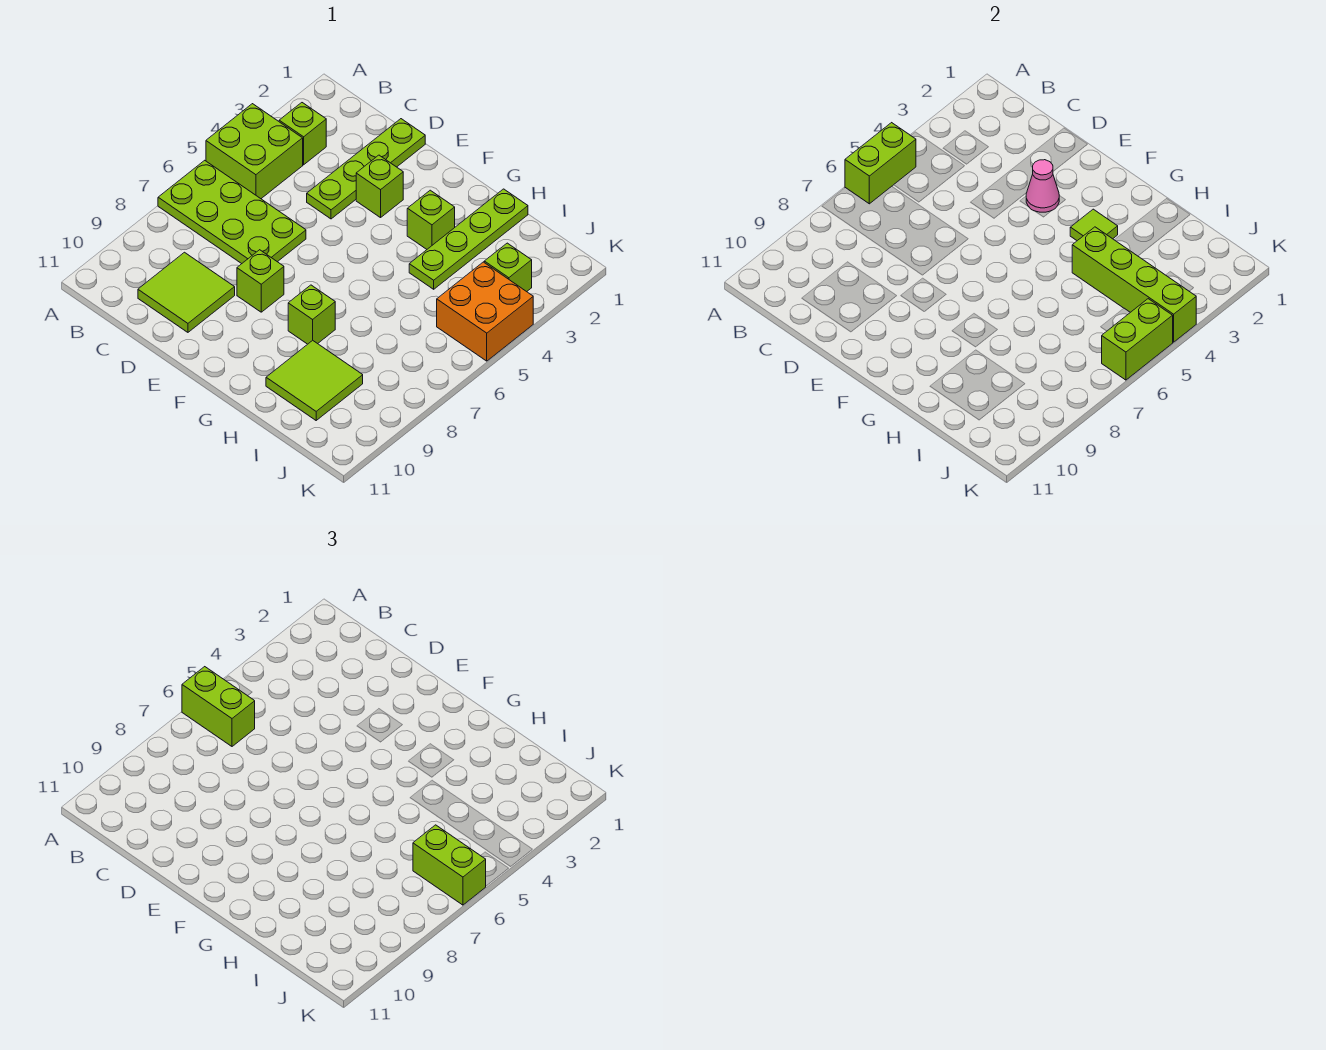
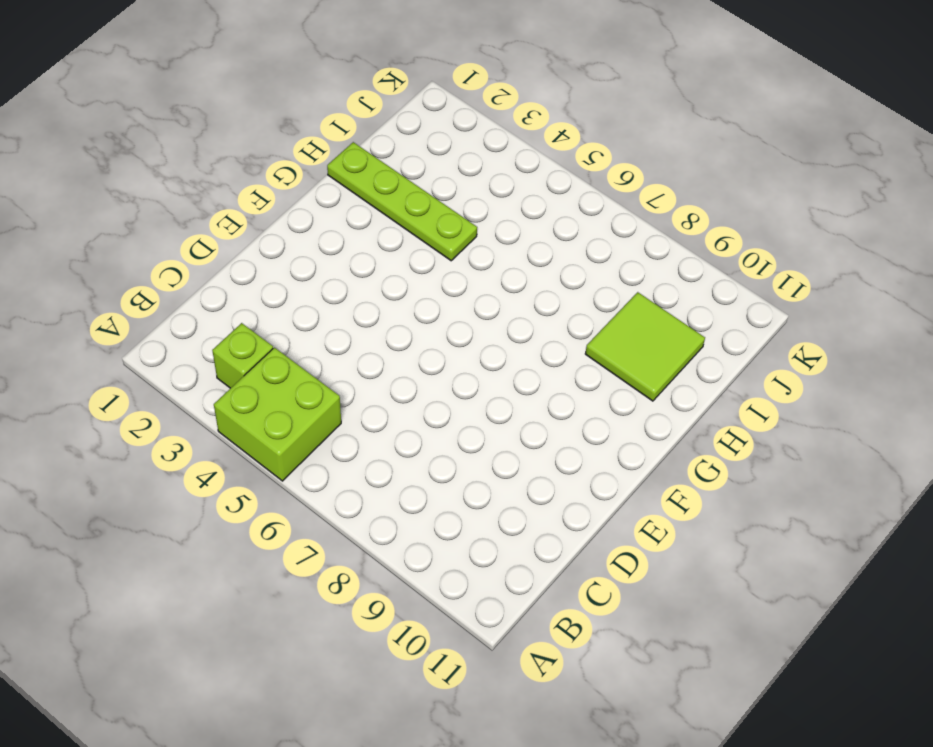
none -> lime 2x4 plate [158,160,306,264]
none -> lime 2x2 tile [138,252,235,332]
none -> lime 1x4 plate [307,119,425,219]

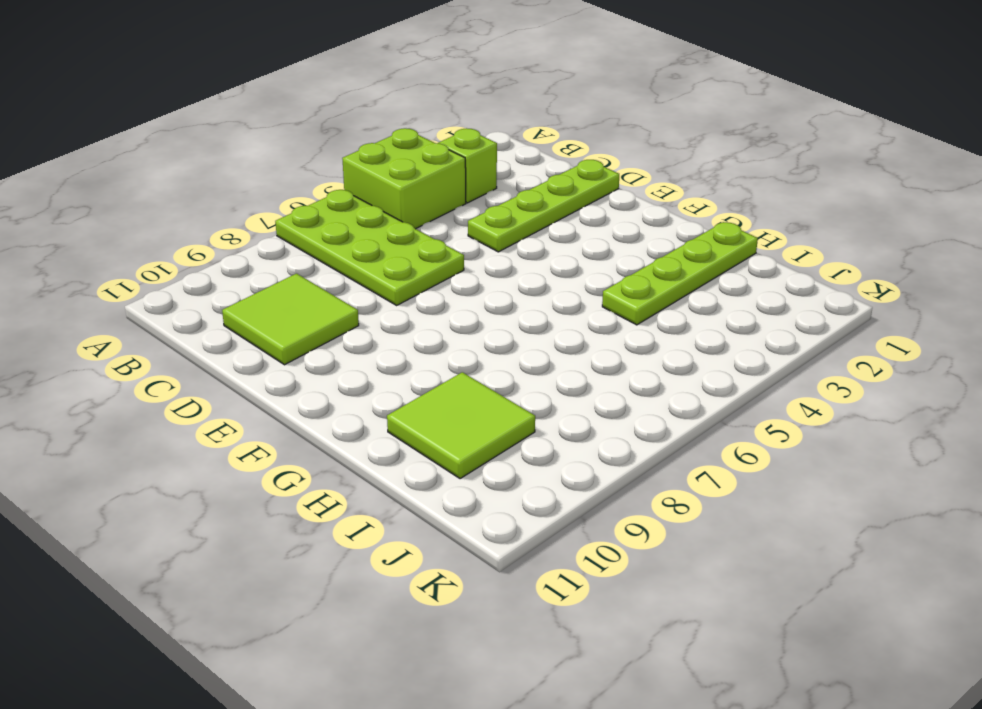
none -> lime 1x1 brick [356,155,403,218]
none -> lime 1x1 brick [237,250,284,312]
none -> lime 1x1 brick [407,190,455,249]

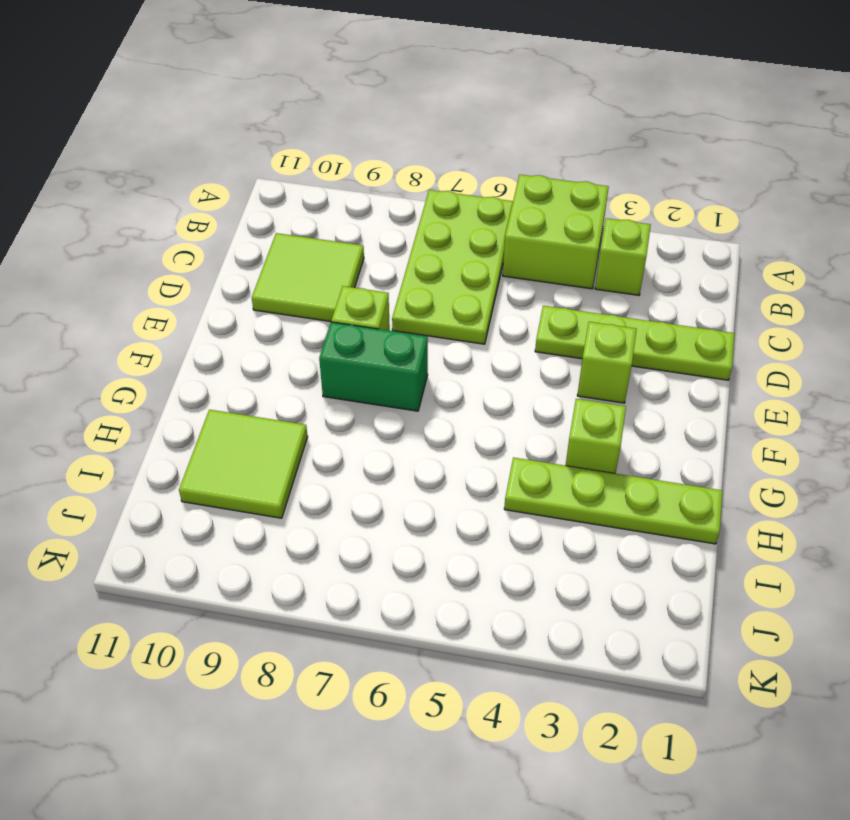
green 1x2 brick [319,322,428,411] -> none
none -> lime 1x1 brick [288,285,335,344]
none -> lime 1x1 brick [484,243,532,292]
none -> orange 2x2 brick [437,262,533,361]

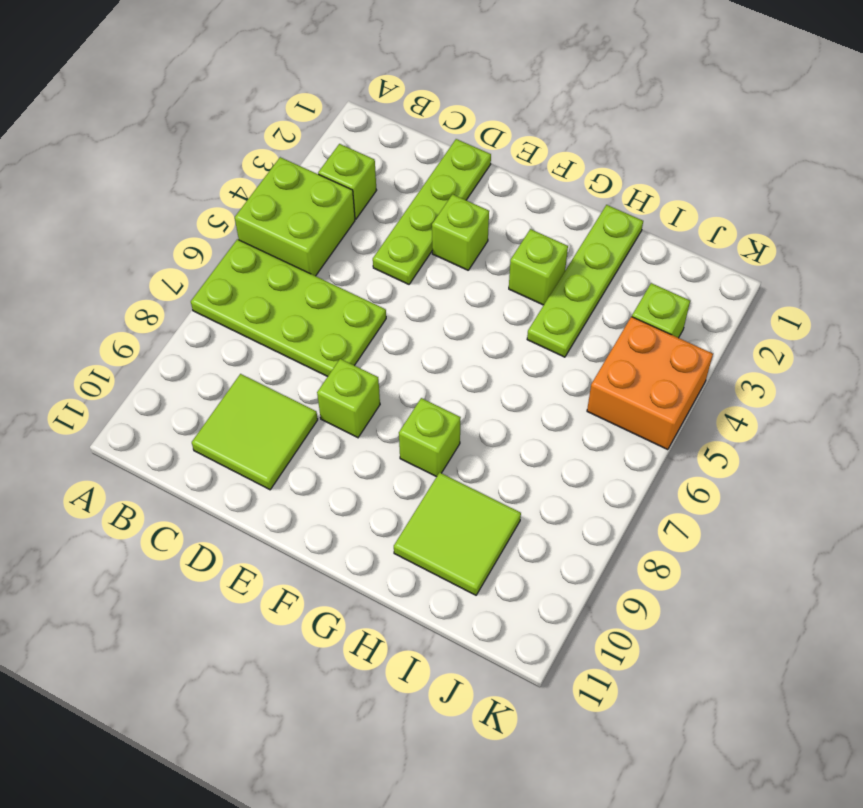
none -> lime 1x2 brick [845,123,916,204]
none -> pink 1x1 cone [1026,160,1059,212]
none -> lime 1x1 tile [1070,209,1118,241]

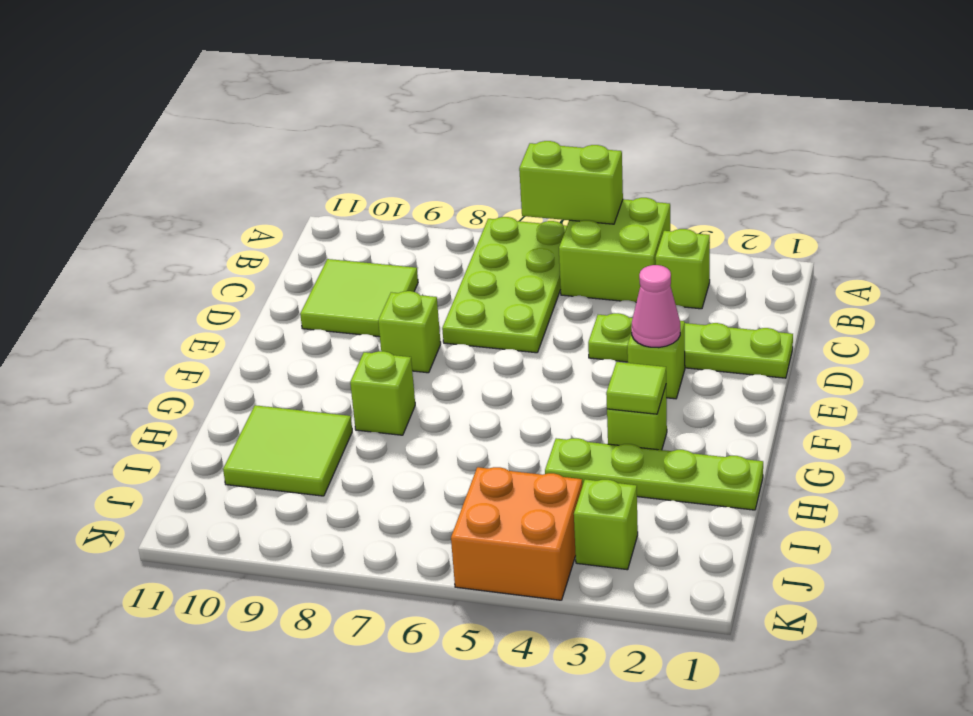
none -> lime 1x4 brick [1072,227,1196,342]
none -> lime 1x2 brick [1102,299,1173,380]
none -> lime 1x2 brick [182,667,255,746]

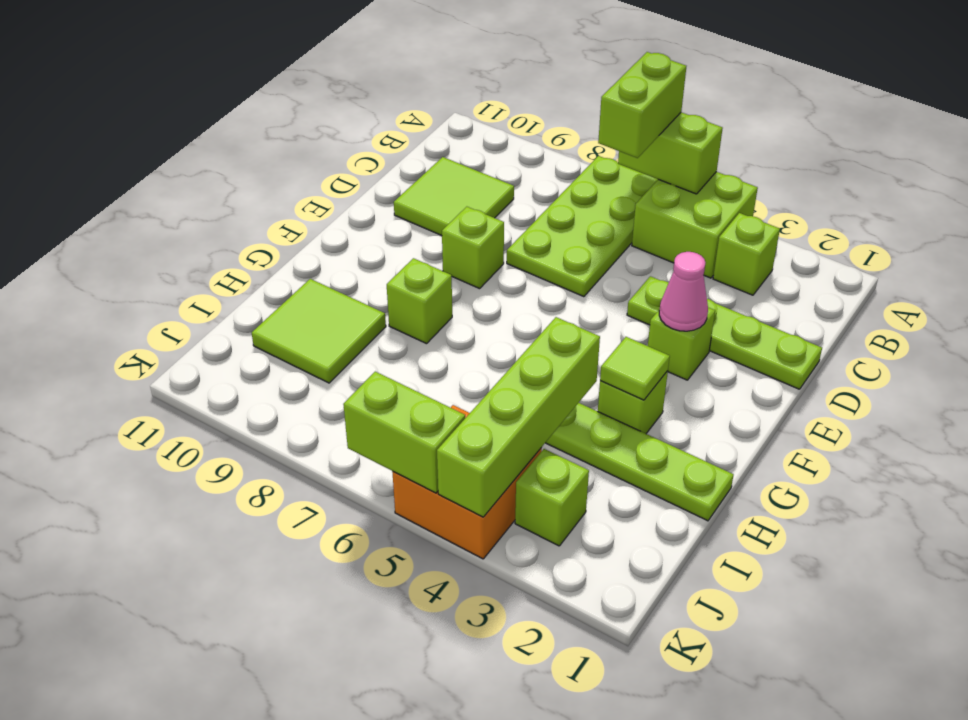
none -> lime 1x2 brick [413,825,486,905]

